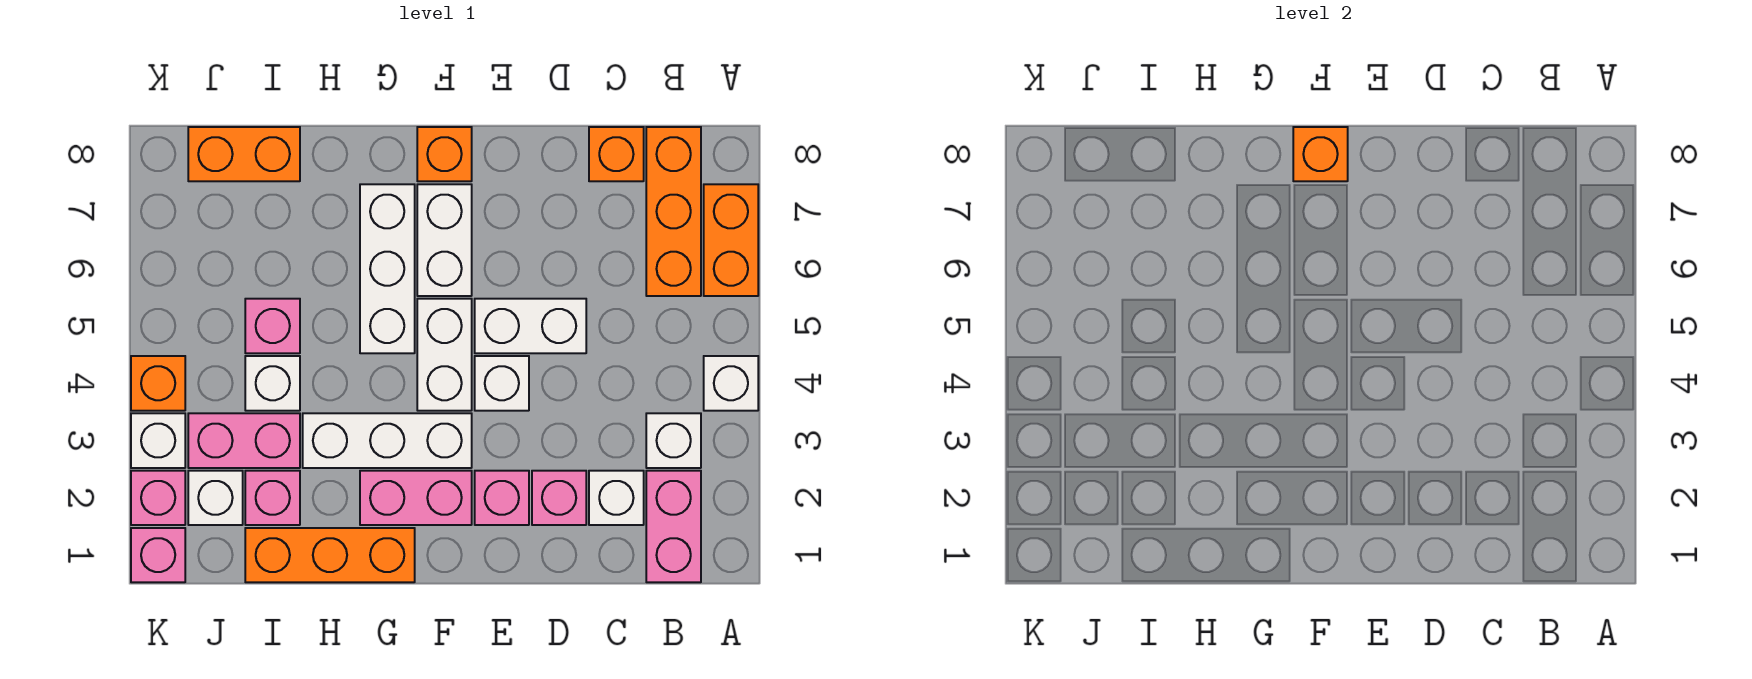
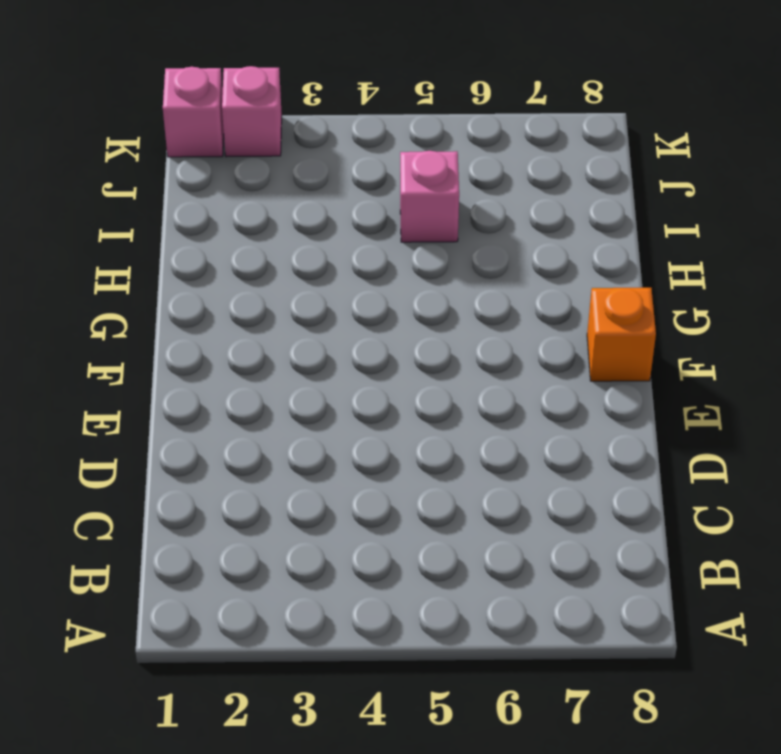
none -> white 1x1 brick [704,356,758,411]
none -> orange 1x2 brick [704,184,758,296]
none -> pink 1x2 brick [646,471,701,582]

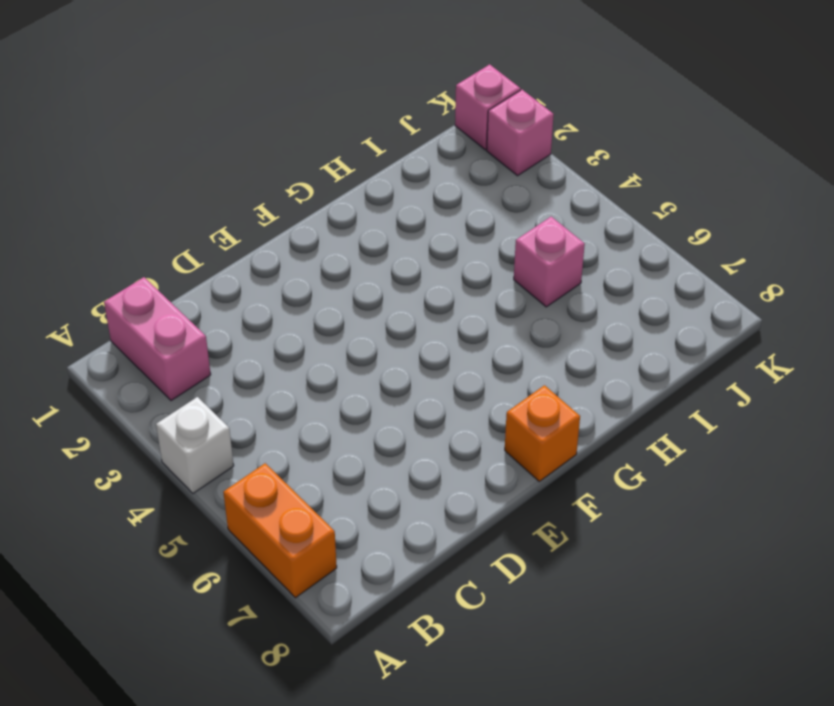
none -> white 1x1 brick [646,413,701,468]
none -> orange 1x3 brick [646,127,701,296]
none -> white 1x1 brick [589,471,644,525]

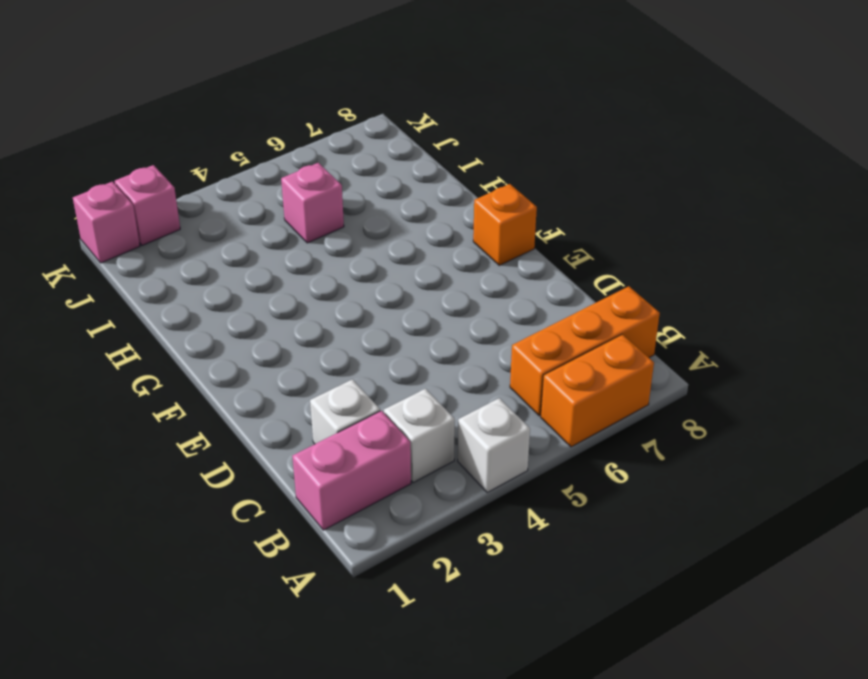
none -> orange 1x1 brick [589,127,644,181]
none -> pink 1x1 brick [532,471,586,525]
none -> white 1x2 brick [475,299,586,353]

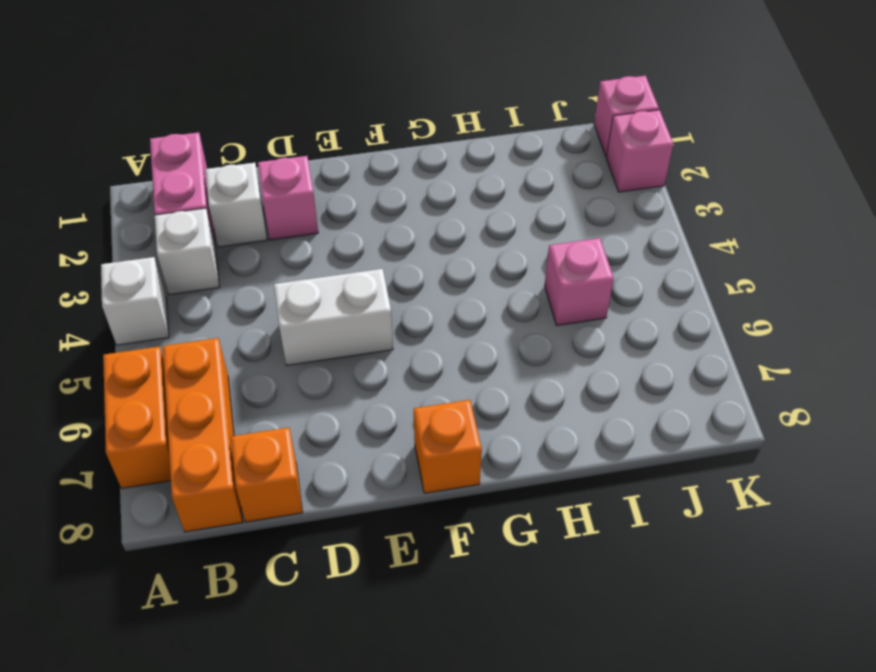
none -> pink 1x1 brick [475,471,529,525]
none -> white 1x1 brick [475,356,529,411]
none -> pink 1x2 brick [360,471,472,525]

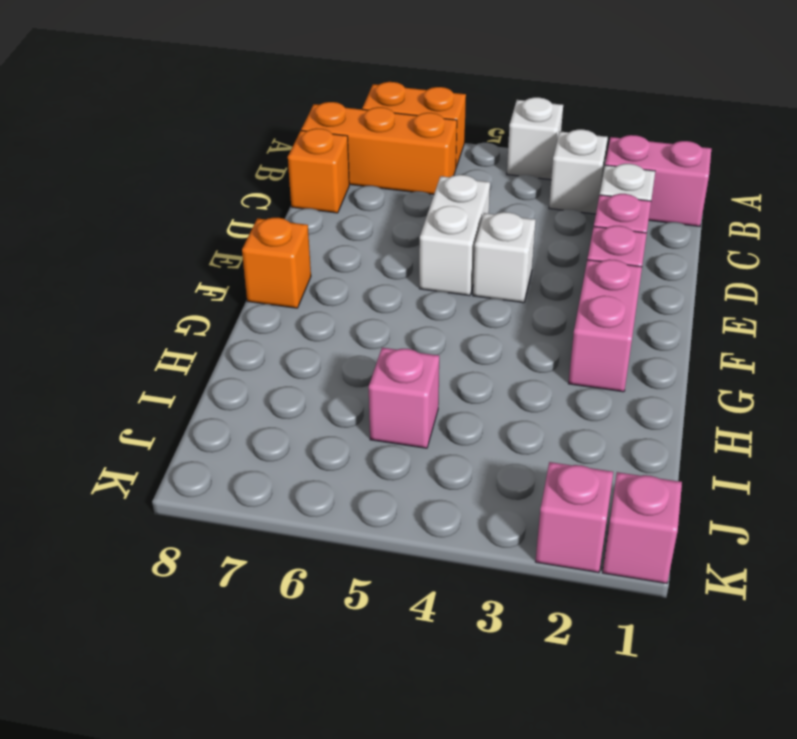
none -> white 1x3 brick [303,413,472,468]
none -> white 1x2 brick [417,299,472,411]
none -> white 1x2 brick [417,184,472,296]

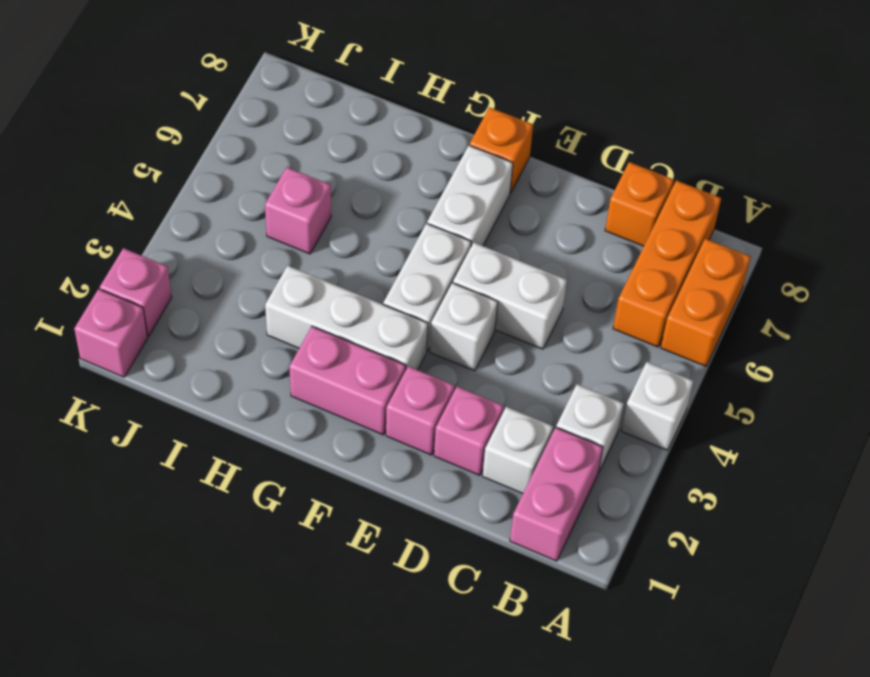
none -> orange 1x3 brick [245,528,415,582]
none -> white 1x3 brick [360,184,415,353]
none -> pink 1x1 brick [245,471,300,525]

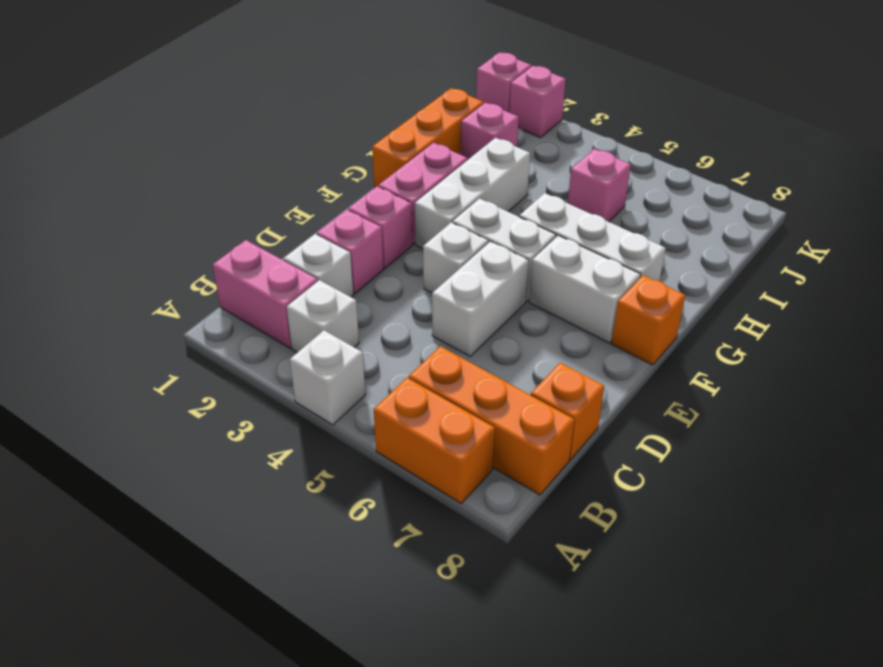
none -> pink 1x2 brick [188,413,300,468]
none -> white 1x1 brick [245,356,300,411]
none -> orange 1x2 brick [188,127,300,181]

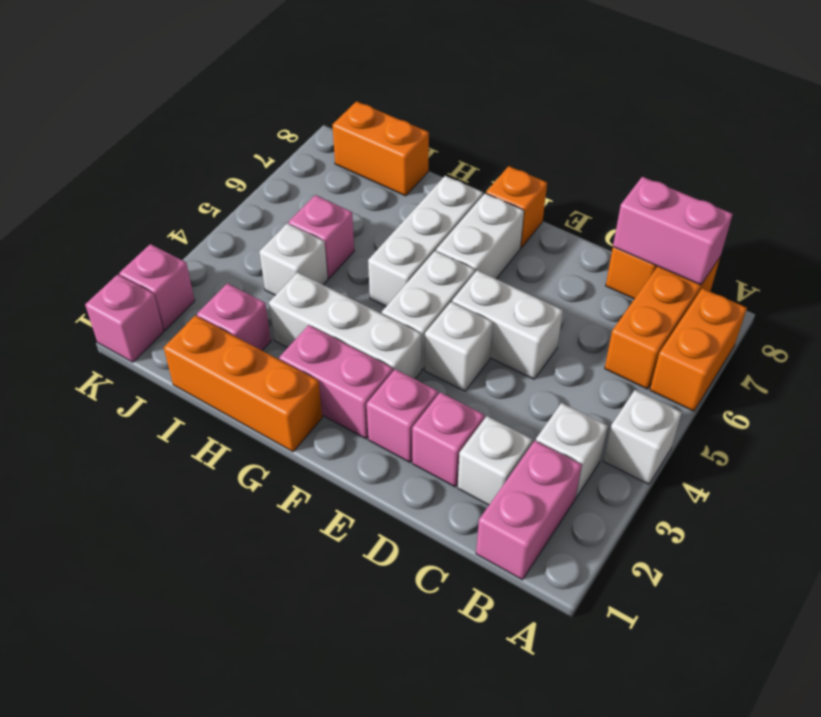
pink 1x2 brick [613,177,733,285] -> pink 1x2 brick moved to [188,413,300,468]
none -> white 1x1 brick [188,471,243,525]
none -> white 1x1 brick [131,413,185,468]
none -> orange 1x1 brick [131,356,185,411]

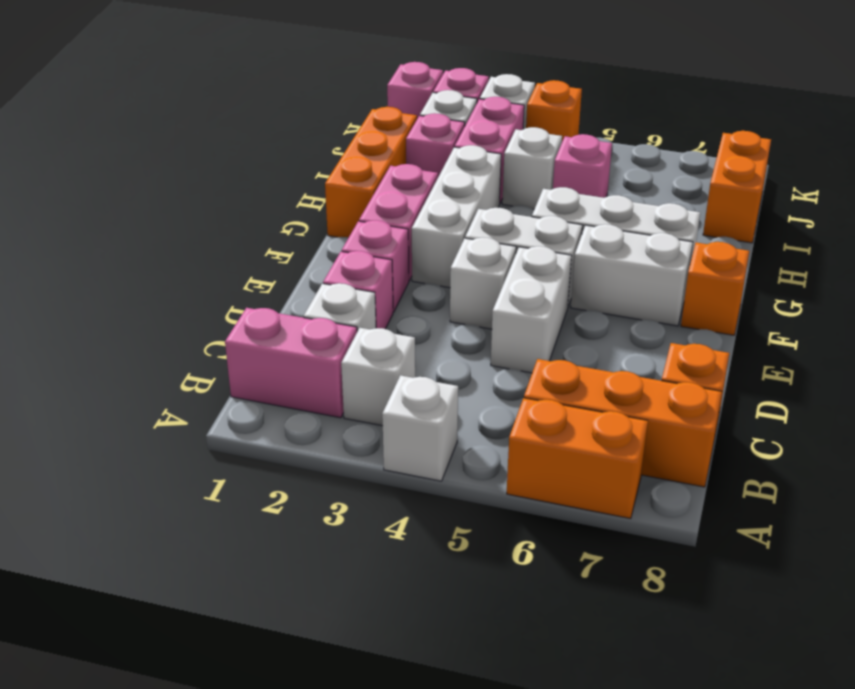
none -> orange 1x1 brick [1293,127,1348,181]

